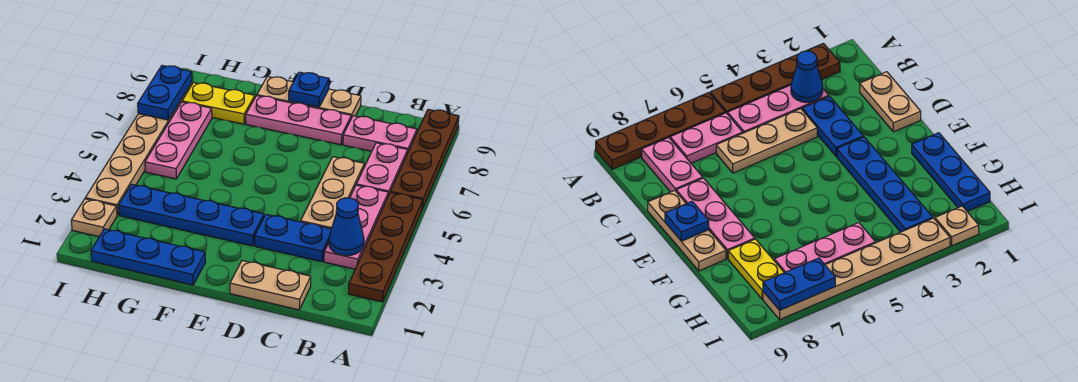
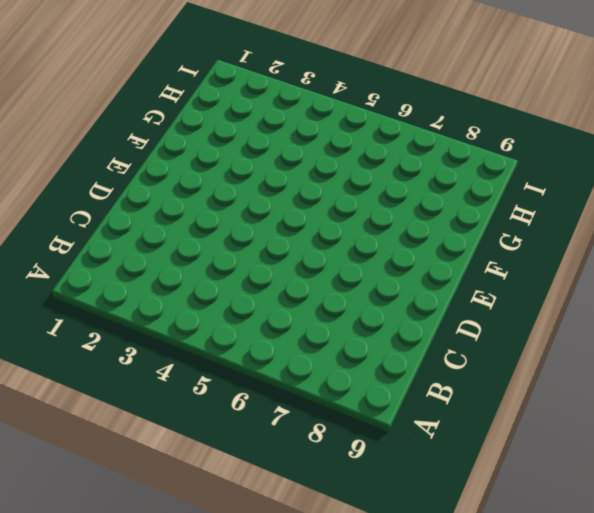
none -> brown 1x4 plate [348,193,423,302]
none -> brown 1x4 plate [390,109,459,209]
none -> pink 1x3 plate [324,185,388,269]

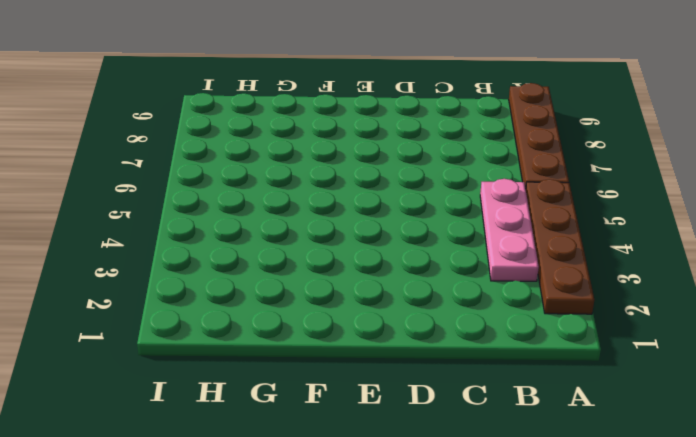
none -> pink 1x2 plate [356,143,408,195]
none -> pink 1x2 plate [343,116,417,152]
none -> tan 1x2 plate [230,260,311,310]

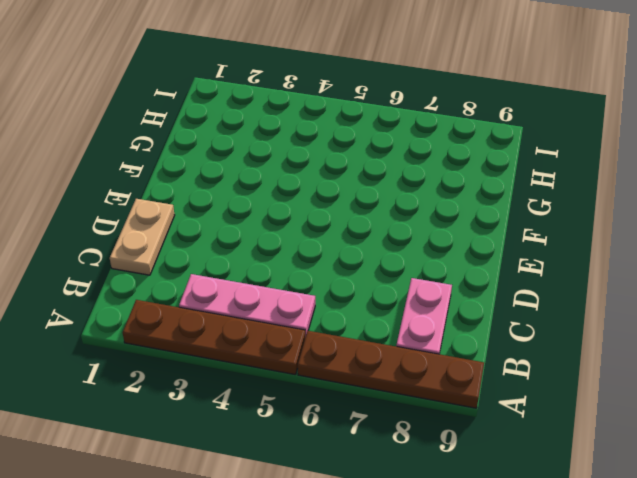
none -> pink 1x2 plate [356,143,408,195]
none -> blue 1x2 plate [254,214,331,262]
none -> tan 1x3 plate [301,157,364,229]

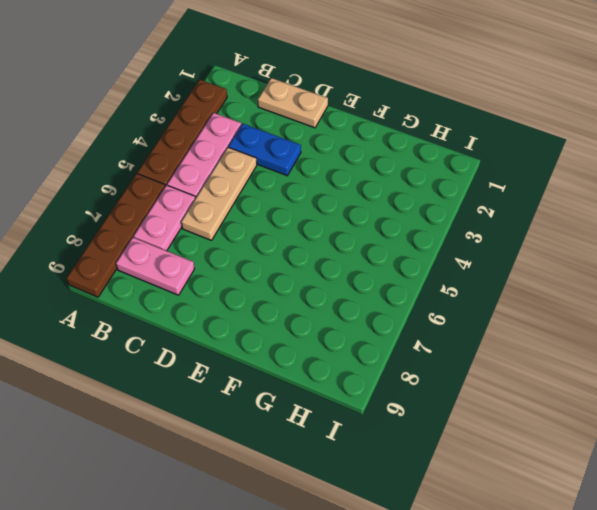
none -> pink 1x3 plate [246,96,351,145]
none -> tan 1x3 plate [257,76,361,118]
none -> blue 1x4 plate [119,184,264,246]

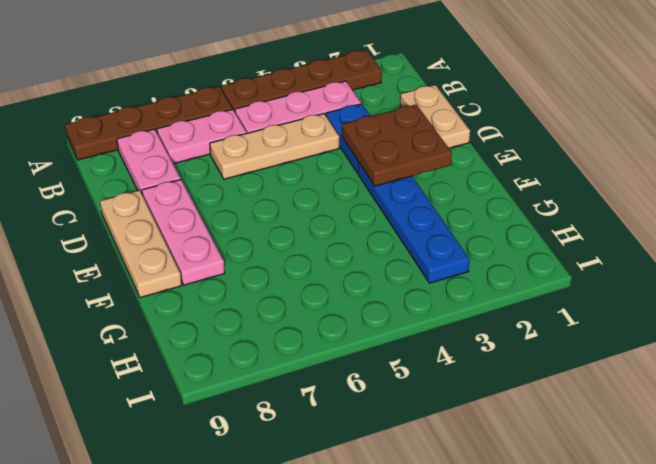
brown 2x2 plate [342,105,452,186] -> none
none -> blue 1x3 plate [91,229,206,285]
none -> yellow 1x2 plate [182,83,255,124]
none -> pink 1x3 plate [145,102,212,179]

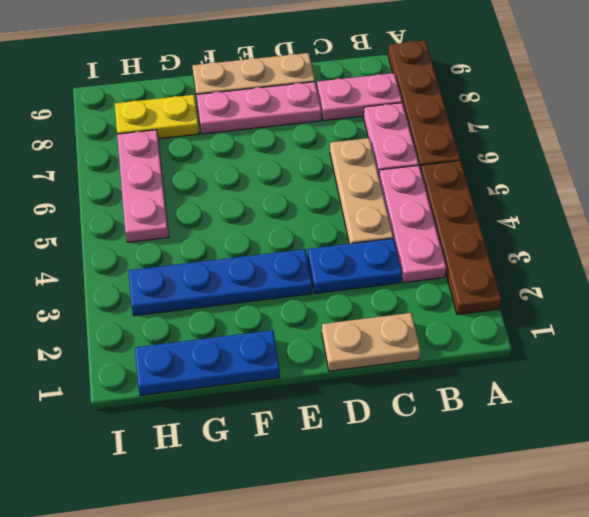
none -> tan 1x1 plate [71,199,117,237]
none -> tan 1x6 plate [85,83,192,215]
none -> blue 1x1 cone [329,198,364,256]

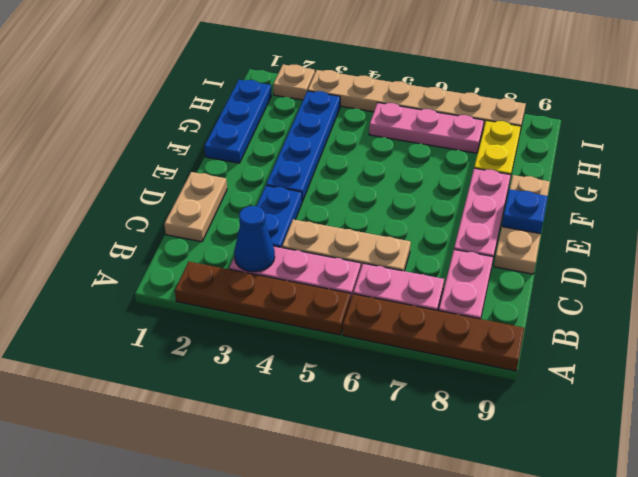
none -> blue 1x2 plate [138,66,192,120]

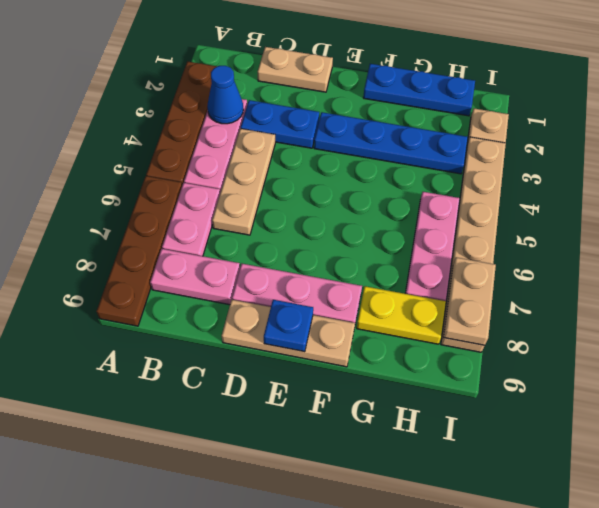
tan 1x2 plate [443,257,496,345] -> blue 1x2 plate [138,66,192,120]

